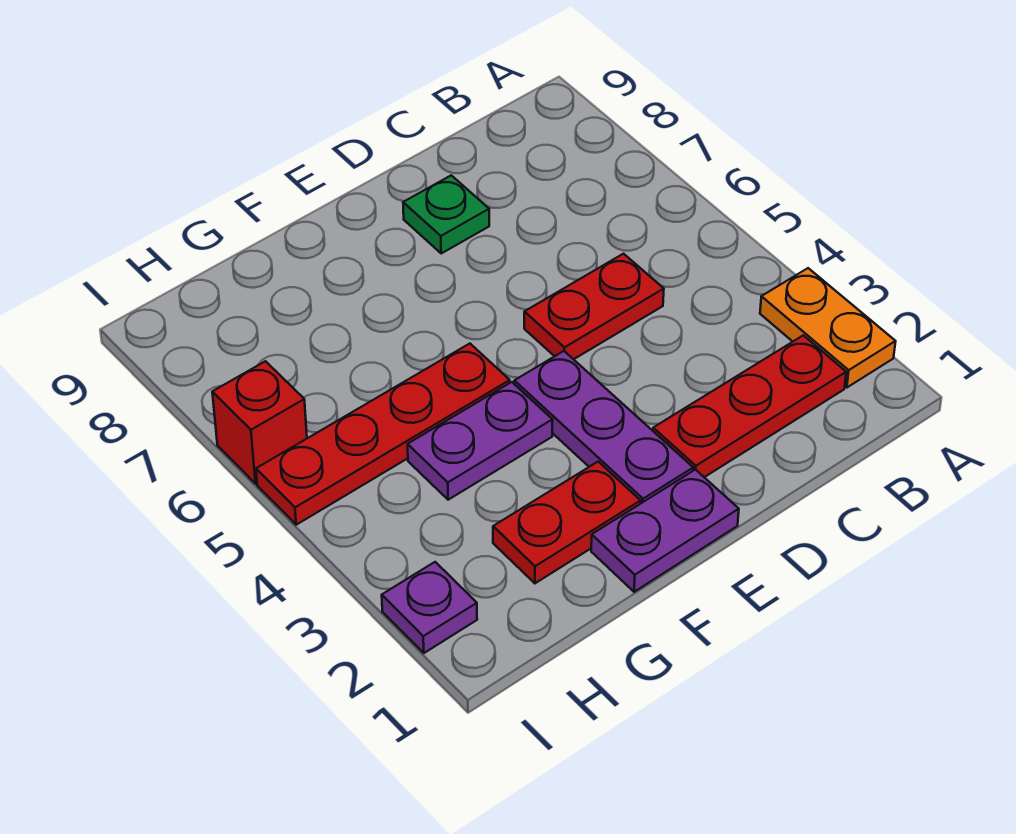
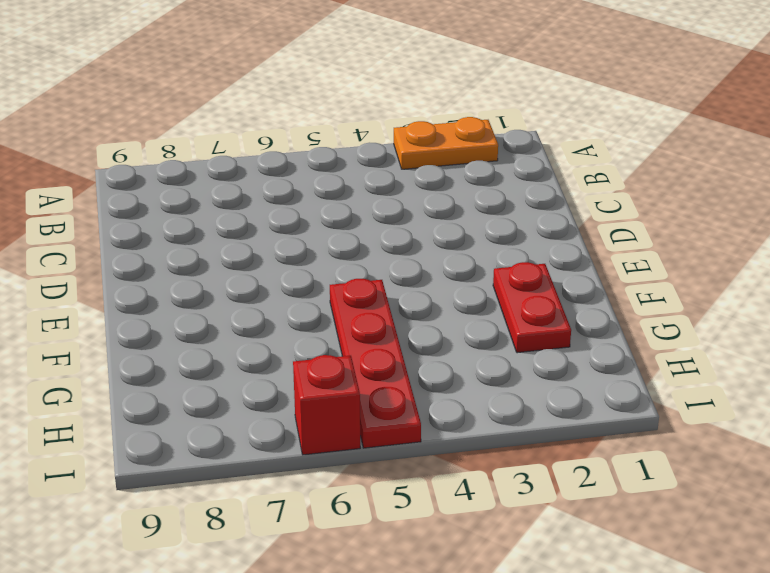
none -> red 1x3 plate [653,335,846,477]
none -> red 1x2 plate [524,254,664,359]

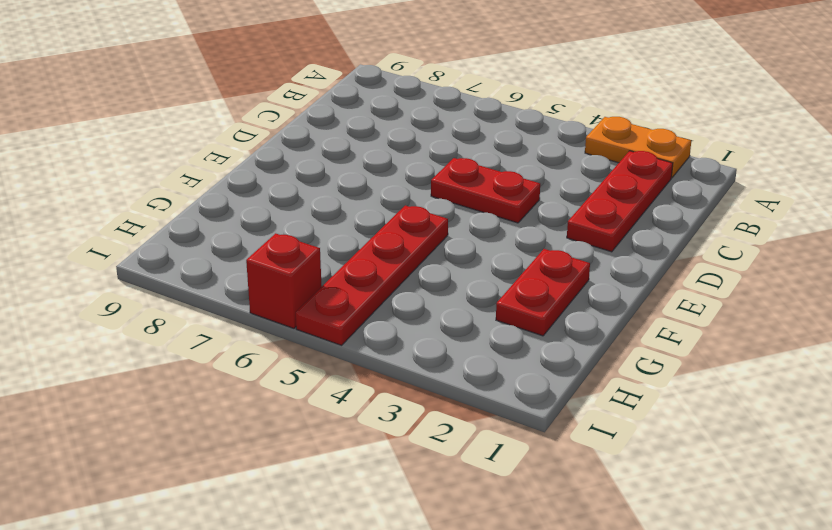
red 1x2 plate [431,158,540,223] -> red 1x2 plate turned to [524,254,664,359]
none -> green 1x1 plate [403,175,489,253]
none -> purple 1x2 plate [591,469,739,592]

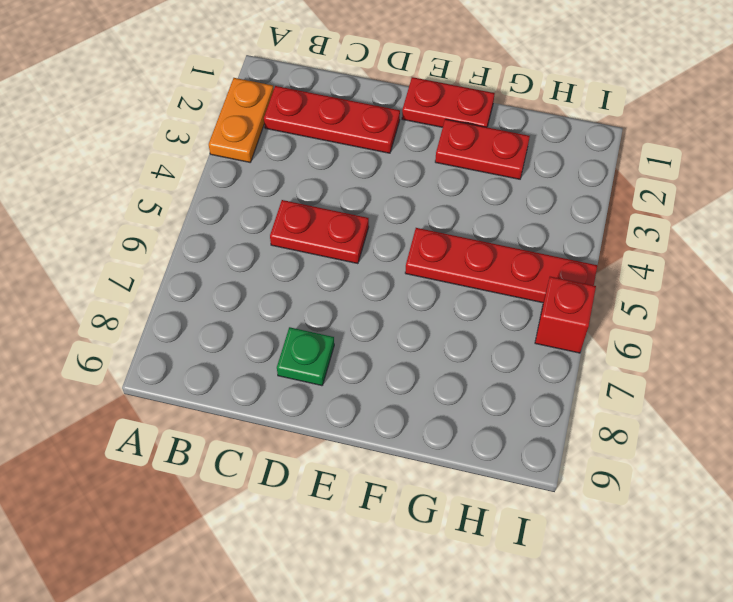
red 1x2 plate [402,77,495,127] -> purple 1x2 plate [591,469,739,592]
none -> purple 1x3 plate [514,351,693,504]
none -> purple 1x2 plate [408,382,553,500]

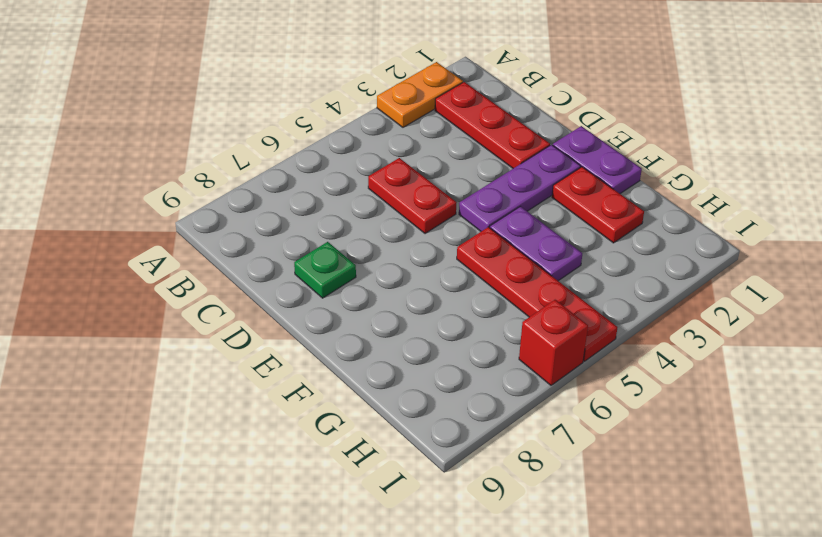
none -> purple 1x1 plate [382,562,477,653]

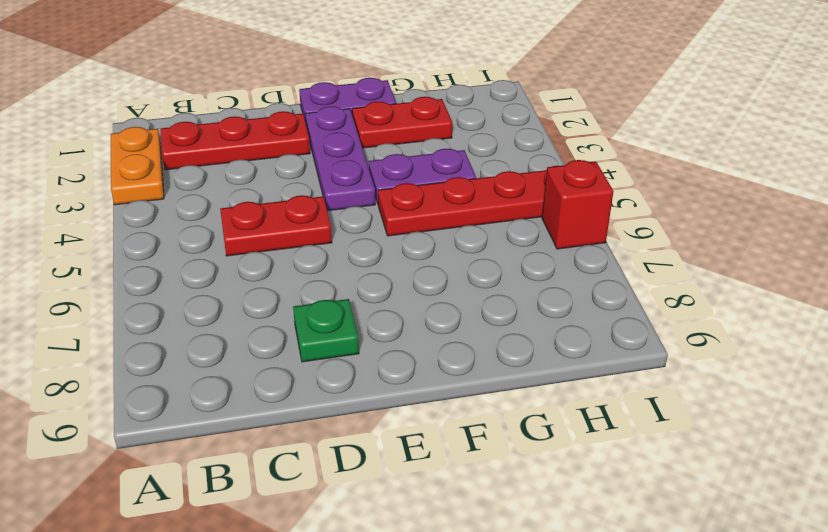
none -> purple 1x1 plate [382,562,477,653]

